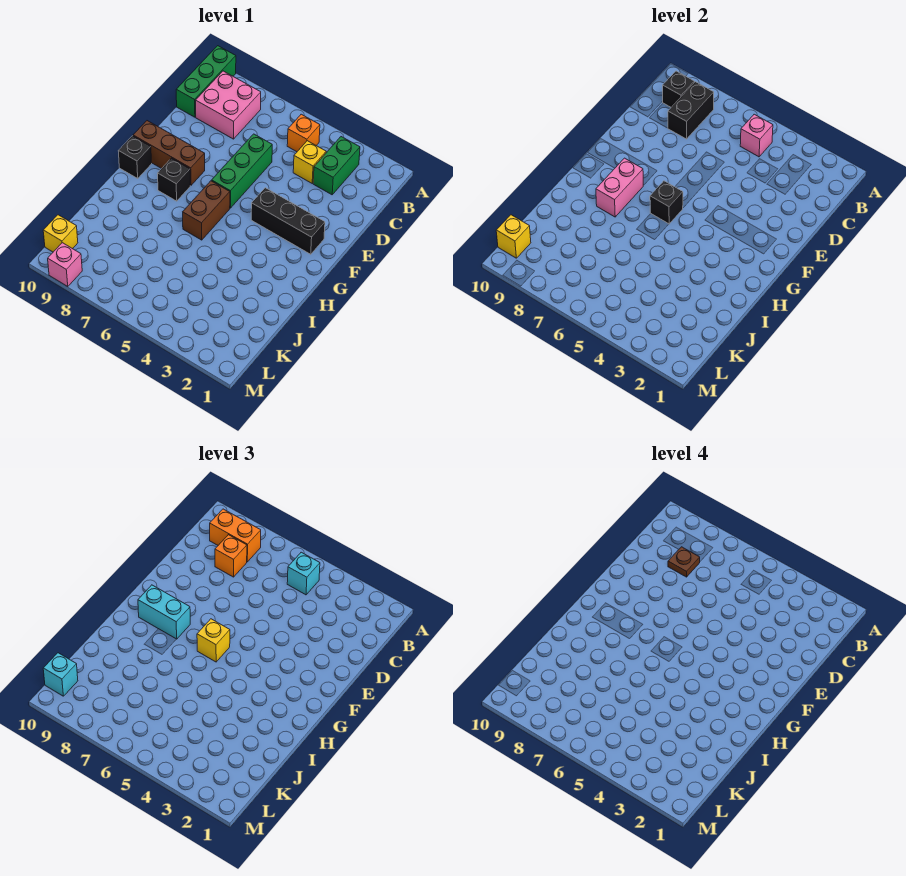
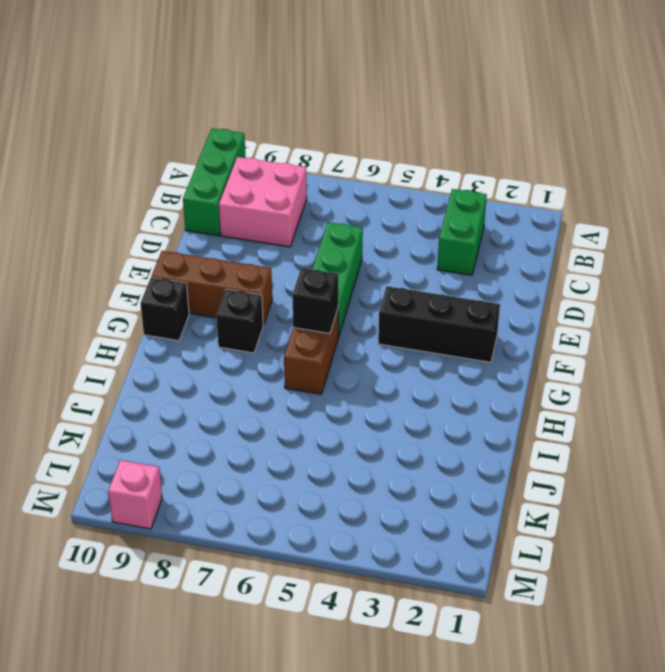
none -> orange 1x1 brick [287,114,320,152]
none -> yellow 1x1 brick [293,141,326,183]
none -> yellow 1x1 brick [43,215,78,252]

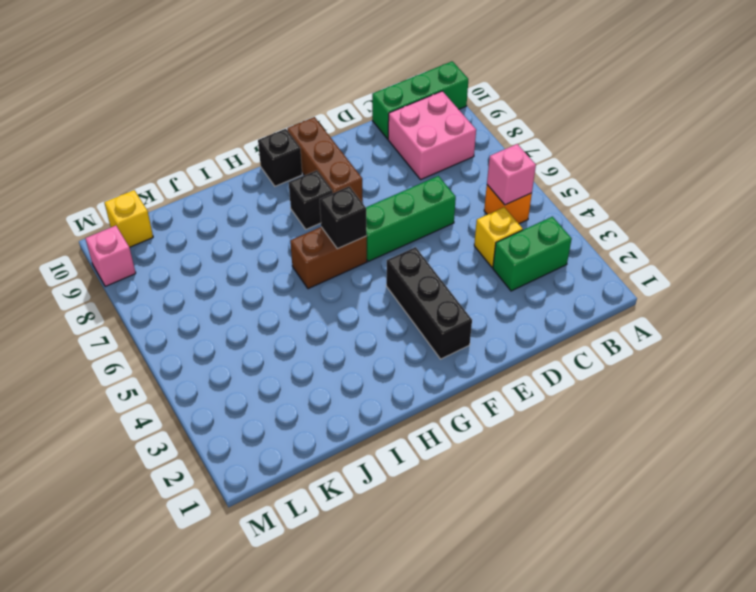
none -> black 1x2 brick [668,82,714,139]
none -> black 1x1 brick [663,71,694,107]
none -> pink 1x2 brick [596,158,643,217]

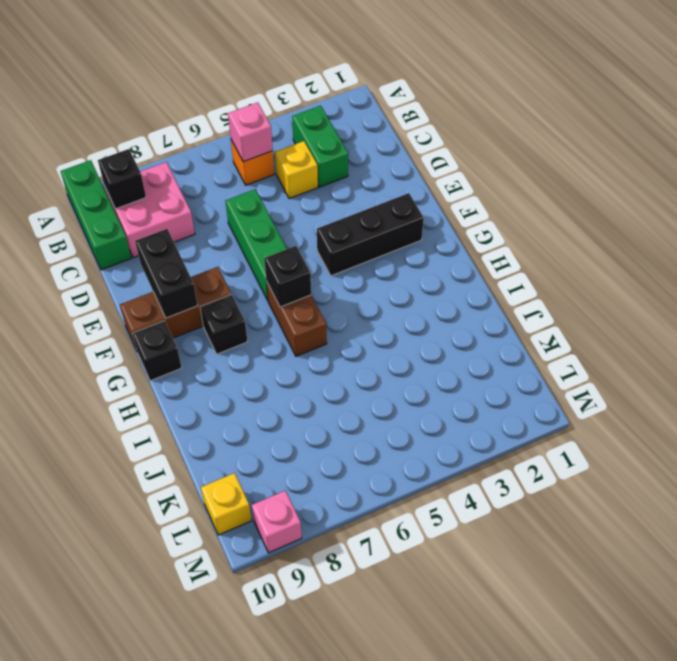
black 1x2 brick [135,229,198,318] -> black 1x2 brick moved to [668,82,714,139]
none -> pink 1x2 brick [596,158,643,217]
none -> yellow 1x1 brick [496,215,531,258]
none -> cyan 1x1 brick [287,552,320,595]

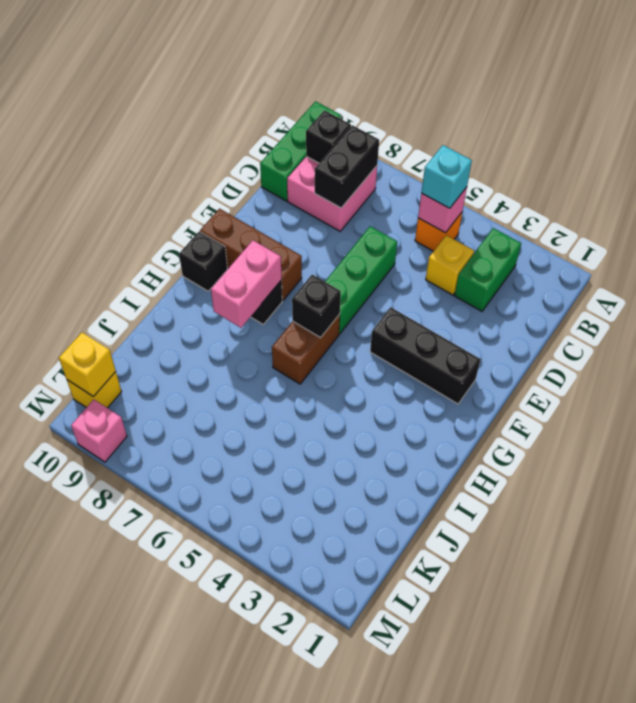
none -> orange 1x2 brick [210,509,261,562]
none -> orange 1x1 brick [215,535,247,577]
none -> yellow 1x1 brick [197,619,230,662]

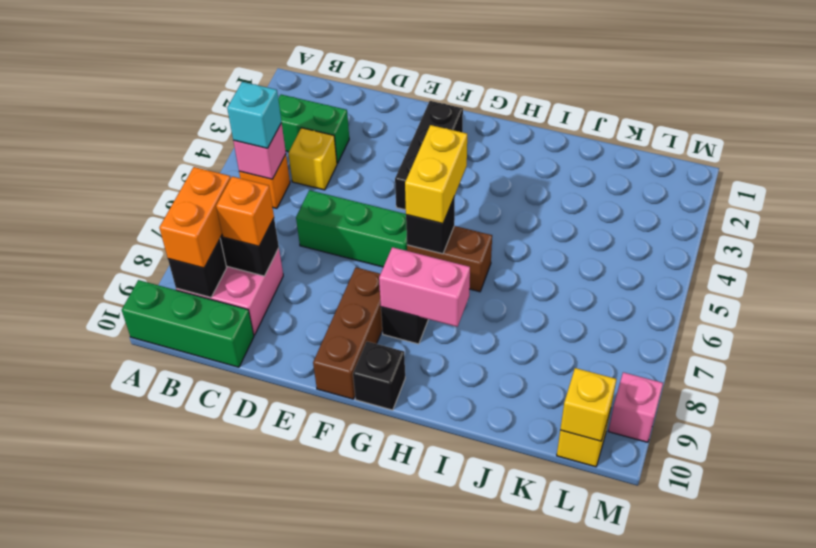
yellow 1x2 brick [405,125,467,224] -> yellow 1x1 brick [197,619,230,662]
none -> cyan 1x2 brick [138,585,190,639]
none -> cyan 1x1 brick [43,653,78,696]
none -> brown 1x1 plate [668,547,700,577]

